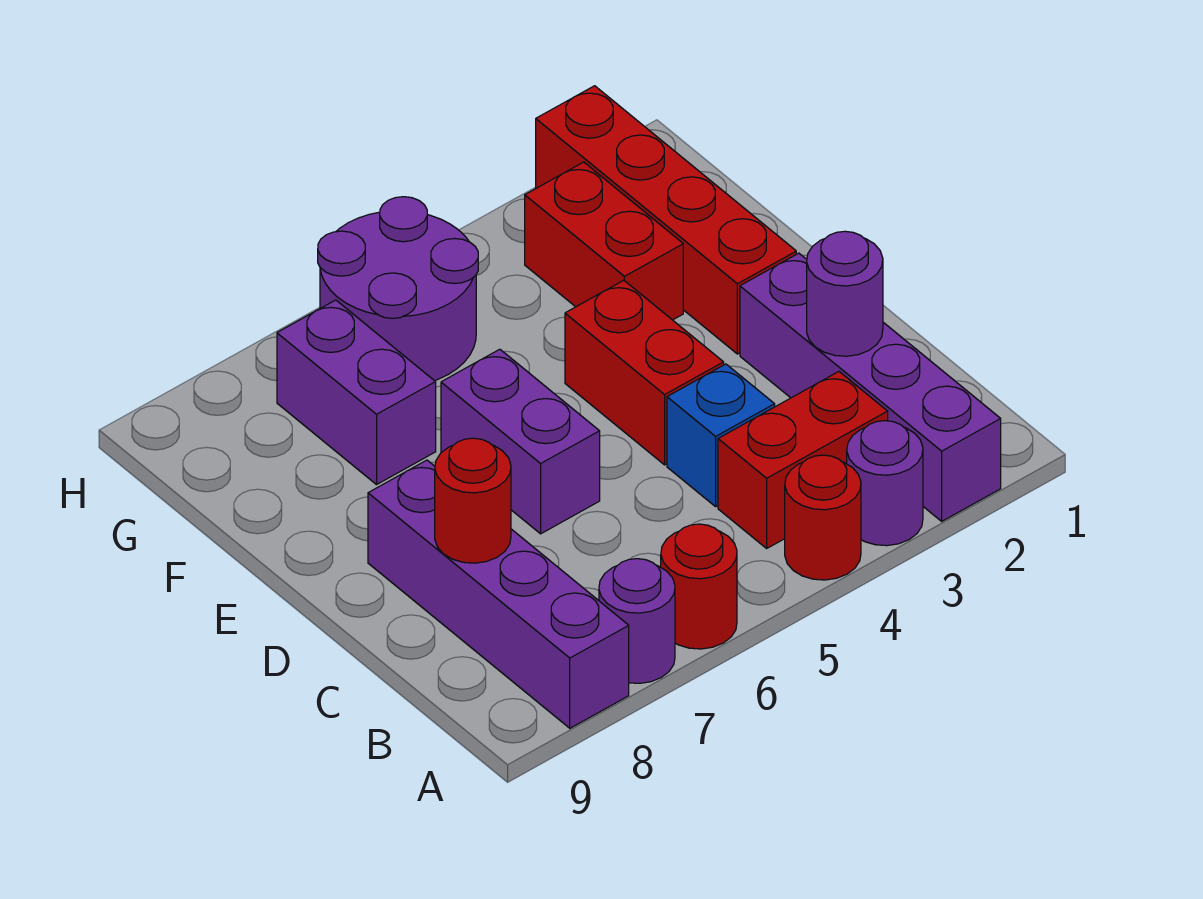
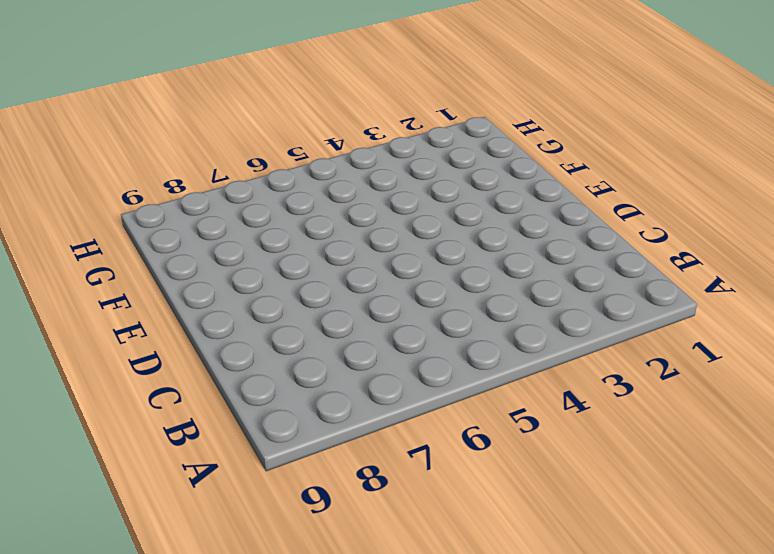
none -> purple 1x4 brick [740,253,1001,521]
none -> purple 1x1 round brick [847,421,923,546]
none -> red 1x1 round brick [785,455,861,580]

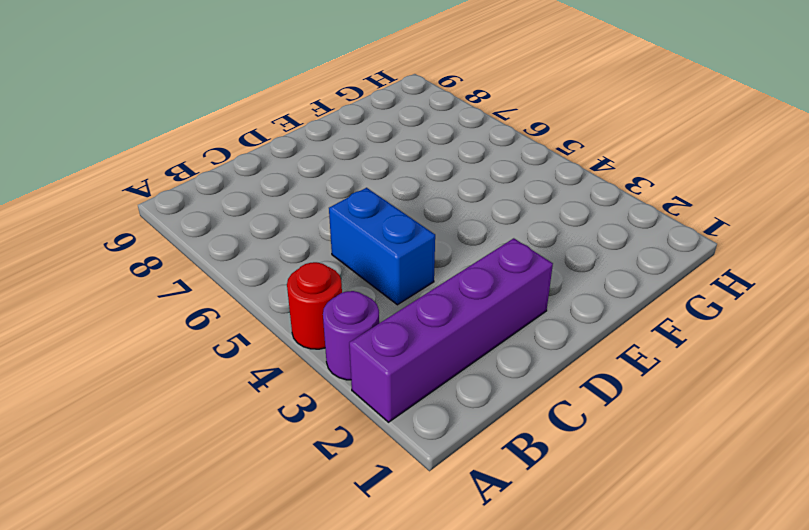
blue 1x2 brick [329,188,435,305] -> blue 1x1 brick [667,364,775,507]
none -> red 1x1 round brick [661,524,737,649]
none -> purple 1x1 round brick [599,559,675,683]
none -> purple 1x4 brick [368,460,629,728]

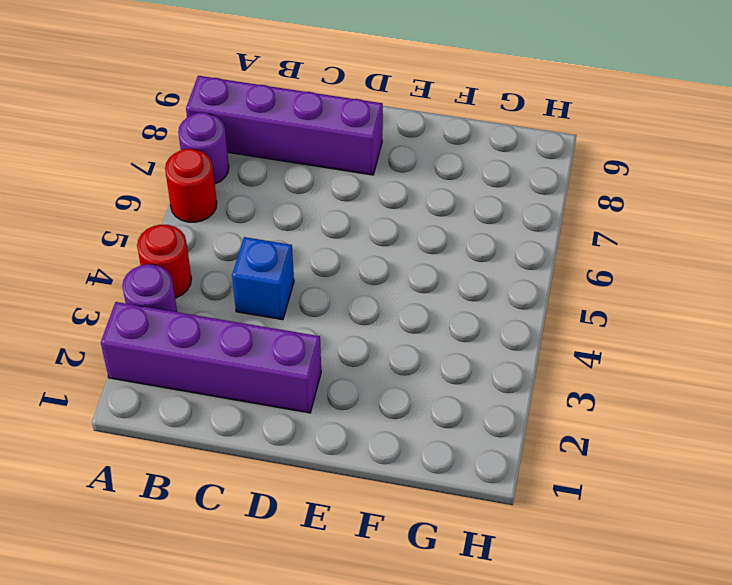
none -> red 1x2 brick [718,372,888,548]
none -> red 1x2 brick [565,280,724,465]
none -> purple 1x2 brick [441,349,600,534]

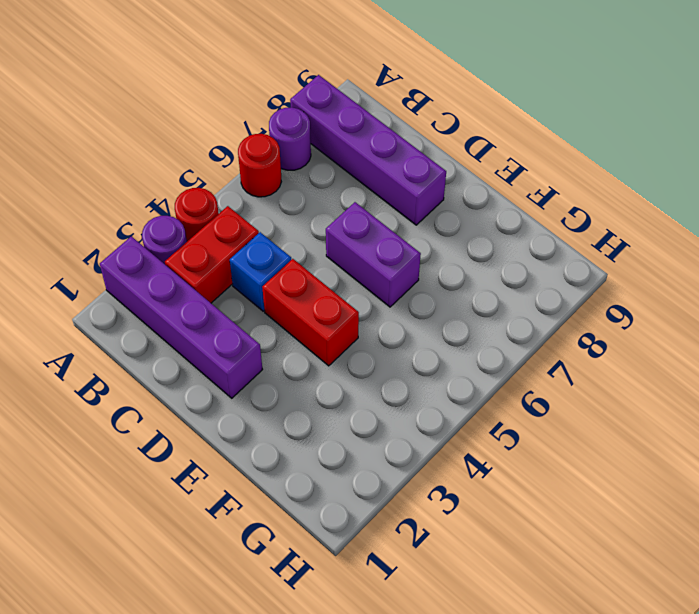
none -> red 1x4 brick [536,86,796,354]
none -> red 1x2 brick [525,162,683,320]
none -> purple 1x2 brick [277,300,436,485]

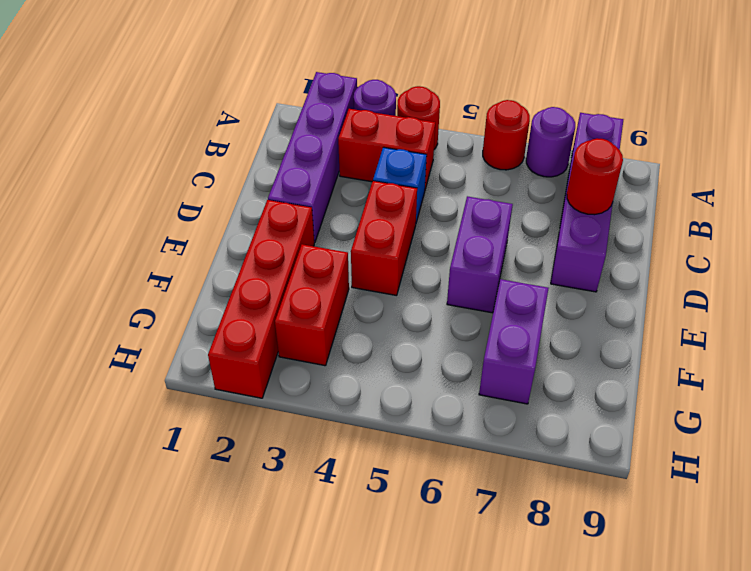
none -> purple 2x2 round brick [318,197,478,381]
none -> purple 1x1 round brick [807,231,883,356]

